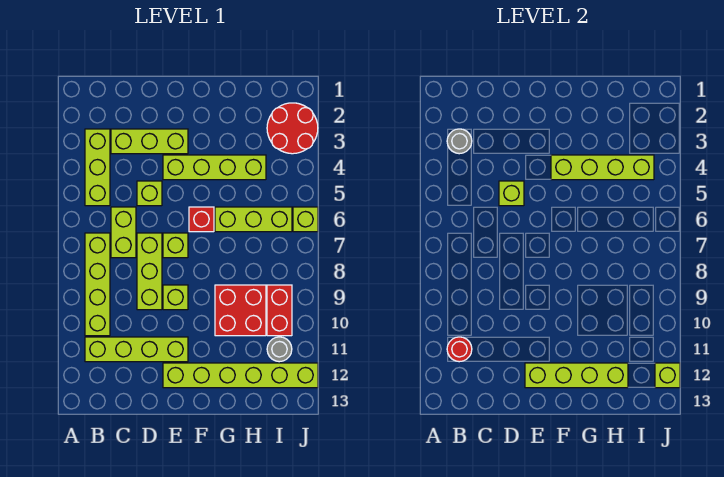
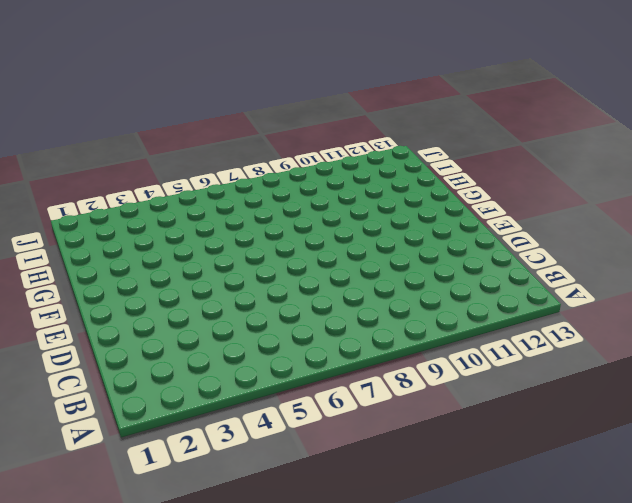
none -> lime 1x3 brick [85,129,110,206]
none -> lime 1x4 brick [85,233,110,336]
none -> lime 1x4 brick [85,337,188,362]

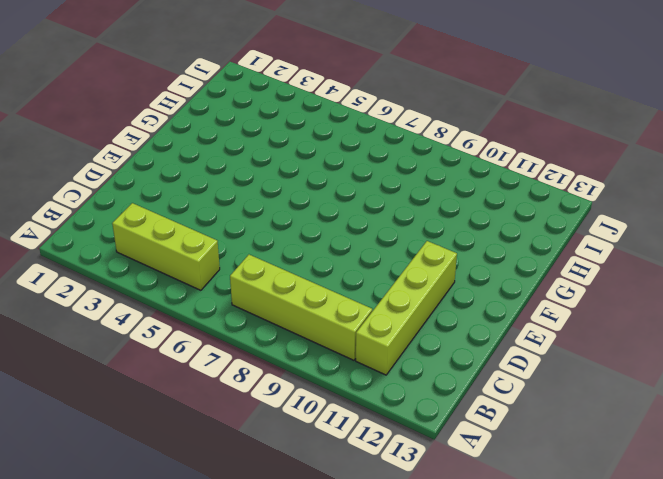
none -> lime 1x3 brick [111,129,188,154]
none -> lime 1x2 brick [111,207,136,258]
none -> lime 1x1 brick [137,181,162,206]

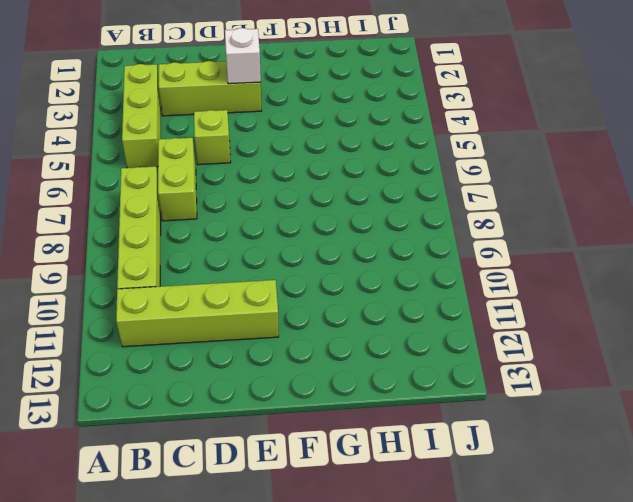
white 1x1 brick [225,28,261,84] -> none
none -> lime 1x3 brick [137,233,162,310]
none -> lime 1x4 brick [163,155,266,180]
none -> lime 1x1 brick [163,233,188,258]

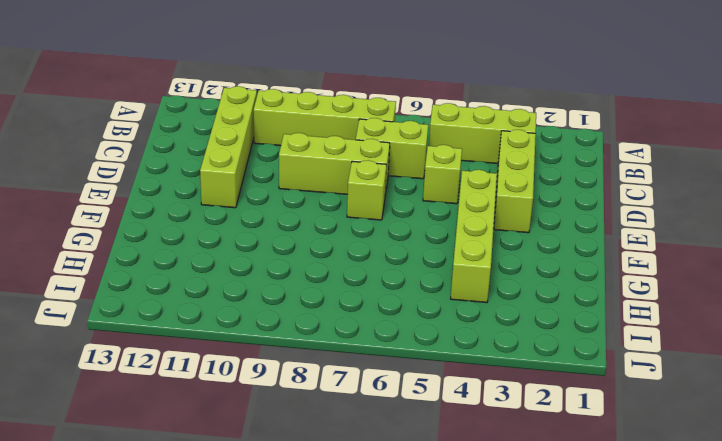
none -> lime 1x1 brick [163,285,188,310]
none -> lime 1x6 brick [163,363,318,388]
none -> red 1x1 brick [189,207,214,232]

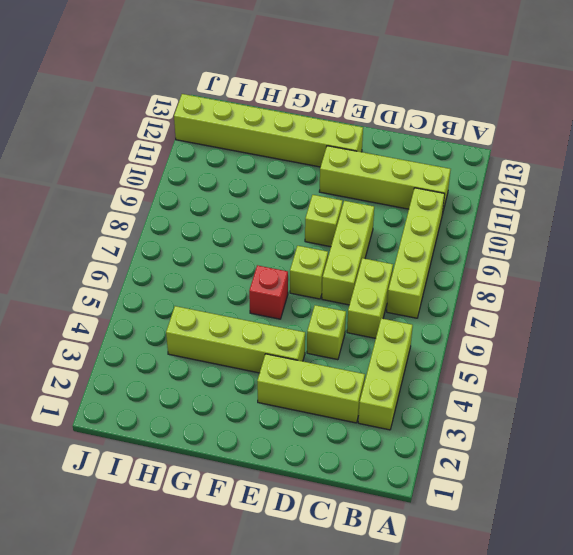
none -> lime 1x3 brick [215,207,292,232]
none -> red 2x2 brick [215,285,266,336]
none -> red 2x2 round brick [267,103,318,154]

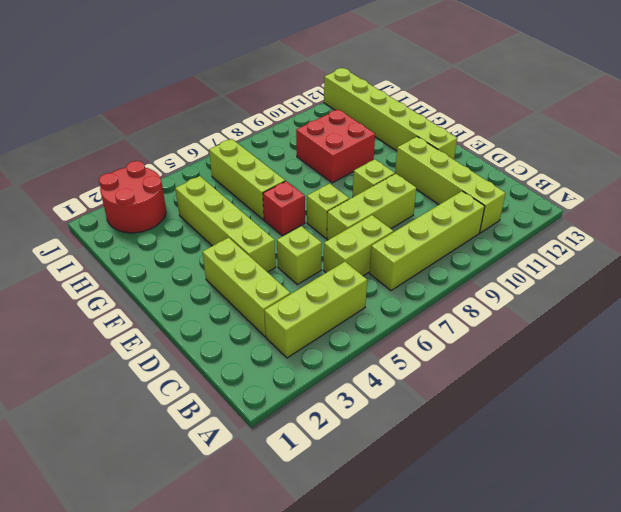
none -> red 1x2 brick [267,285,292,336]
none -> grey 1x1 round brick [267,337,292,362]
none -> lime 1x1 brick [293,207,318,232]

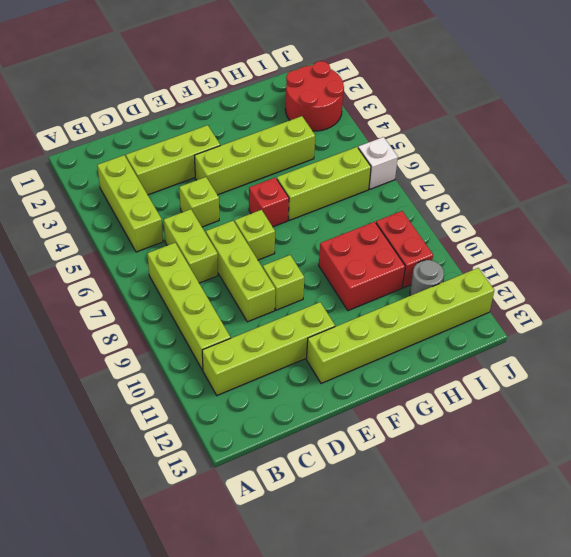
white 1x1 brick [358,137,398,189] -> lime 1x1 brick [293,207,318,232]
none -> grey 1x1 round brick [447,129,472,154]
none -> red 1x1 round brick [447,337,472,362]
none -> lime 1x1 brick [499,181,524,206]

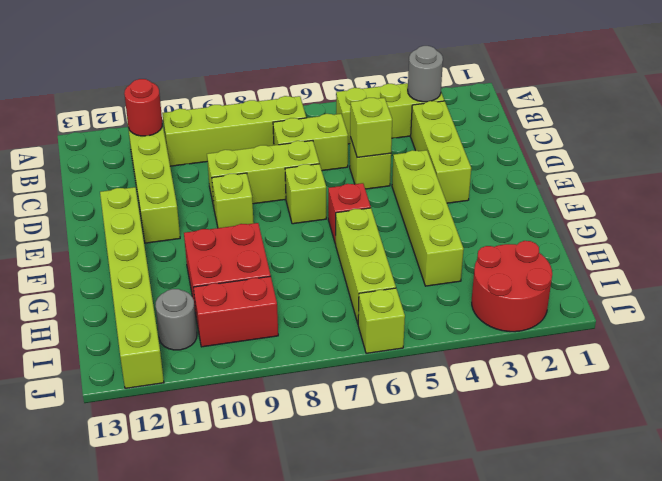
none -> lime 1x4 brick [525,363,628,388]
none -> lime 1x4 brick [551,155,654,180]
none -> lime 1x1 brick [655,363,680,388]

